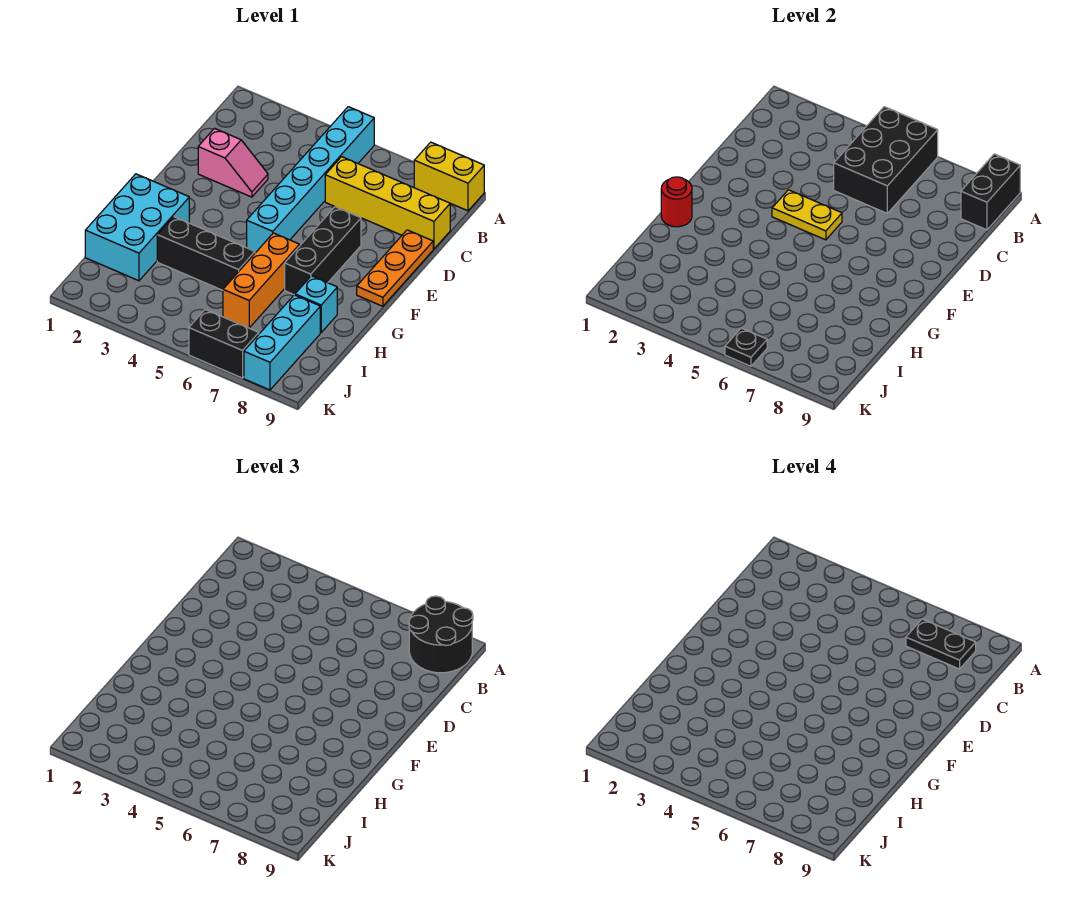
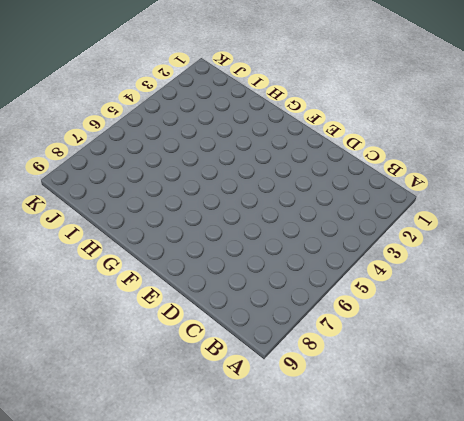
none -> cyan 1x6 brick [247,107,374,252]
none -> yellow 1x2 brick [414,142,484,211]
none -> yellow 1x4 brick [325,157,450,249]

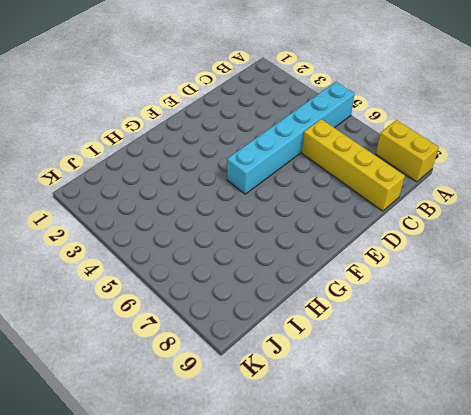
none -> pink 1x2 slope [198,128,268,197]
none -> orange 1x3 plate [357,230,433,306]
none -> black 1x3 brick [285,207,361,295]

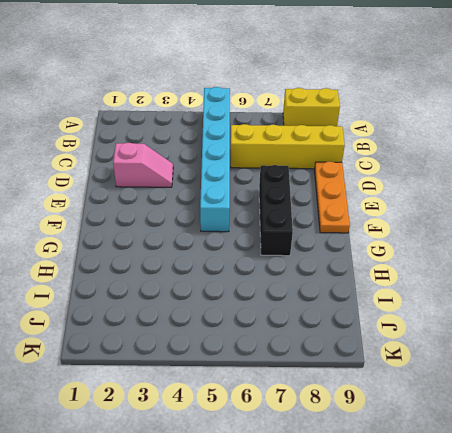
none -> cyan 2x3 brick [85,174,189,281]
none -> orange 1x3 brick [223,233,300,328]
none -> black 1x3 brick [157,217,255,290]

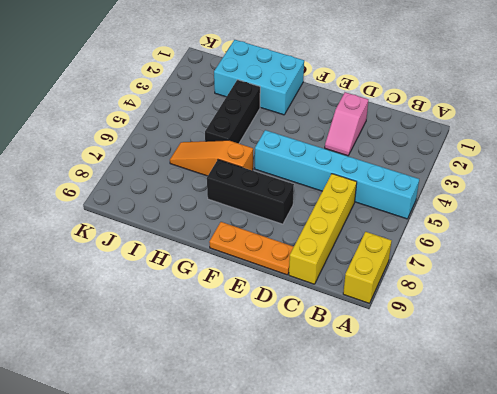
orange 1x3 slope [170,140,253,176] -> orange 1x3 brick [223,233,300,328]
none -> cyan 1x1 brick [295,276,337,333]
none -> cyan 1x3 brick [244,295,320,390]
none -> black 1x2 brick [189,310,259,378]

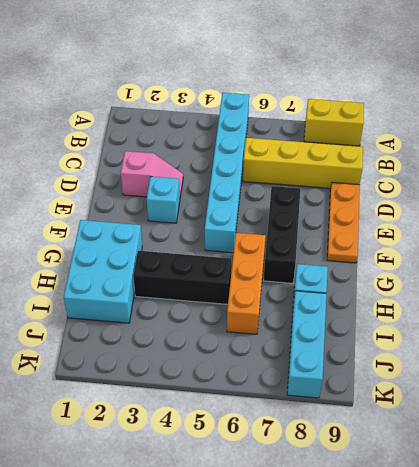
cyan 1x1 brick [147,176,180,223] -> none
none -> black 1x2 brick [189,310,259,378]
none -> black 2x3 brick [834,107,938,213]
none -> black 1x2 brick [961,154,1020,230]

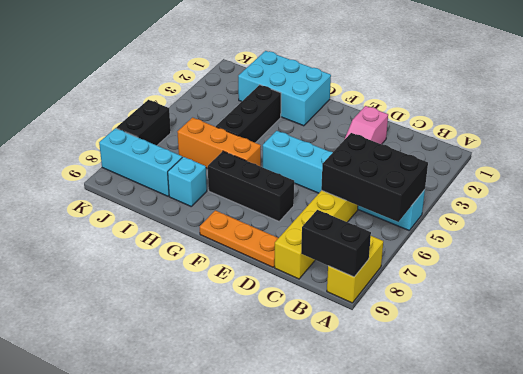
none -> yellow 1x2 plate [772,190,842,240]
none -> red 1x1 round brick [661,177,692,227]
none -> black 1x1 plate [725,328,767,366]

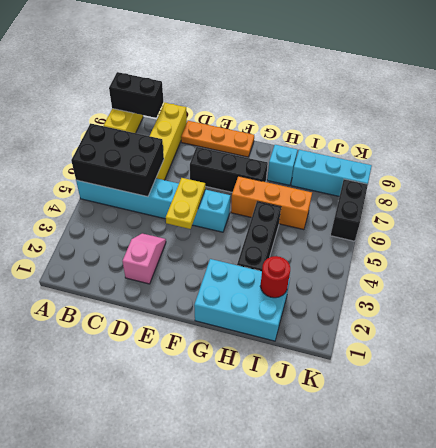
red 1x1 round brick [260,256,290,298] -> red 1x1 round brick moved to [661,177,692,227]
none -> black 1x1 plate [725,328,767,366]
none -> black 2x2 round brick [409,596,473,673]
none -> black 1x2 plate [906,619,976,669]

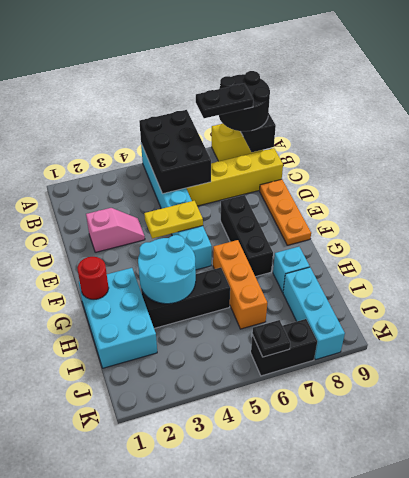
cyan 2x2 round brick [138,235,196,304] -> none

